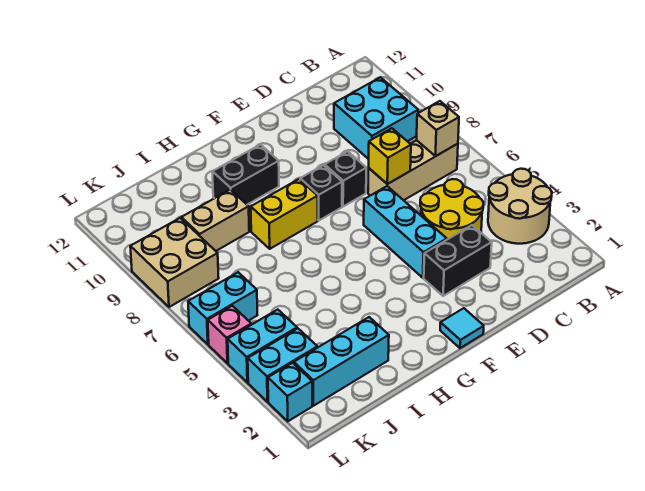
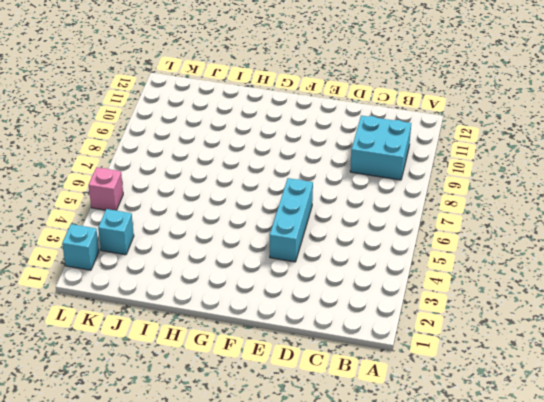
cyan 1x1 brick [98,209,134,255] -> cyan 1x2 brick [248,328,317,402]
none -> tan 2x2 round brick [488,169,552,244]
none -> tan 1x3 brick [368,140,458,200]
none -> yellow 2x2 round brick [420,179,483,239]

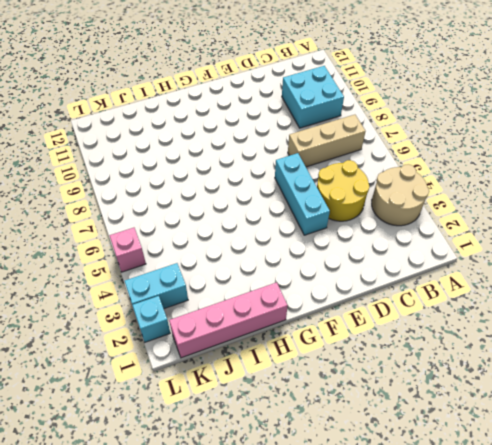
pink 1x4 brick [169,282,288,358] -> none
none -> black 1x2 brick [424,225,492,296]
none -> black 1x1 brick [325,151,366,207]
none -> cyan 1x1 tile [440,308,484,348]

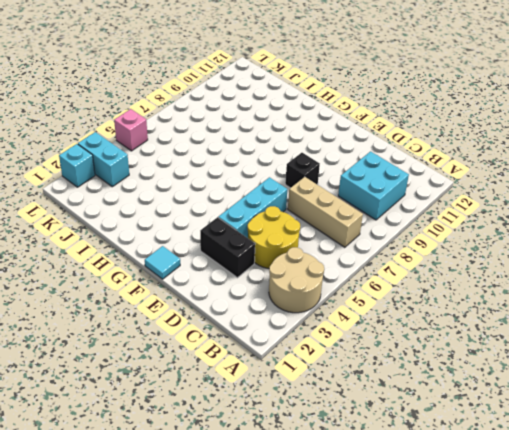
none -> black 1x1 brick [300,165,342,220]
none -> yellow 1x2 brick [251,179,318,249]
none -> black 1x2 brick [212,145,279,205]

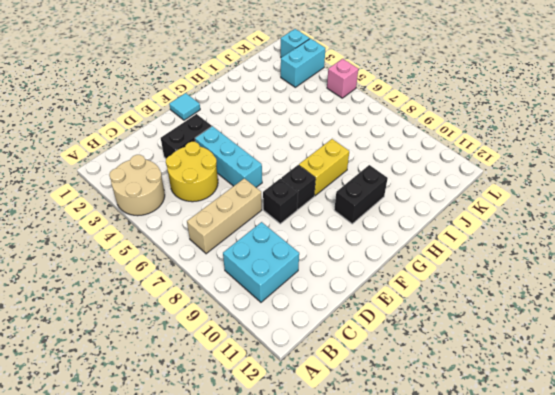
none -> cyan 1x3 brick [294,317,389,406]
none -> tan 1x2 brick [181,190,249,251]
none -> cyan 1x2 brick [228,310,297,382]

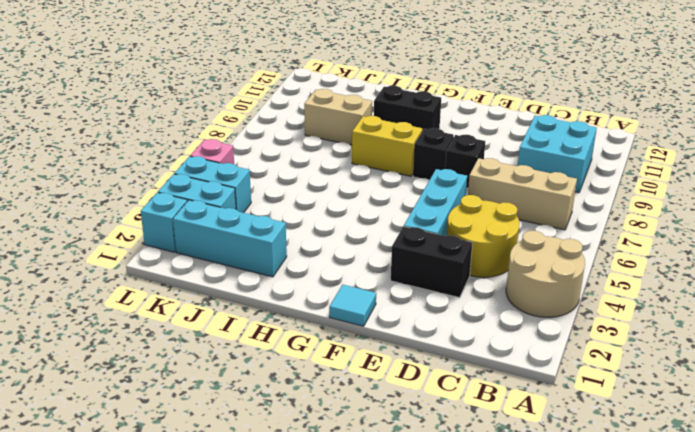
none -> cyan 1x2 brick [188,272,257,344]
none -> tan 2x2 brick [130,218,219,307]
none -> tan 1x1 brick [417,101,459,156]

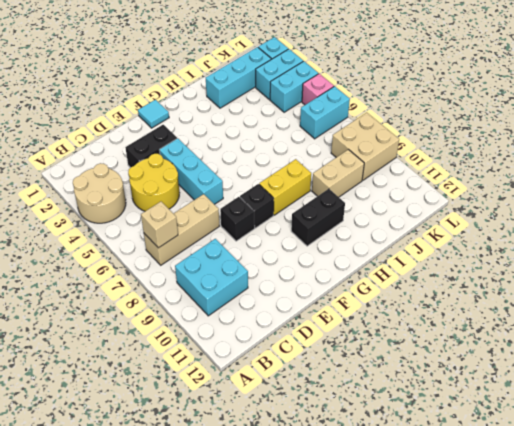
none -> yellow 1x1 brick [369,128,411,184]

